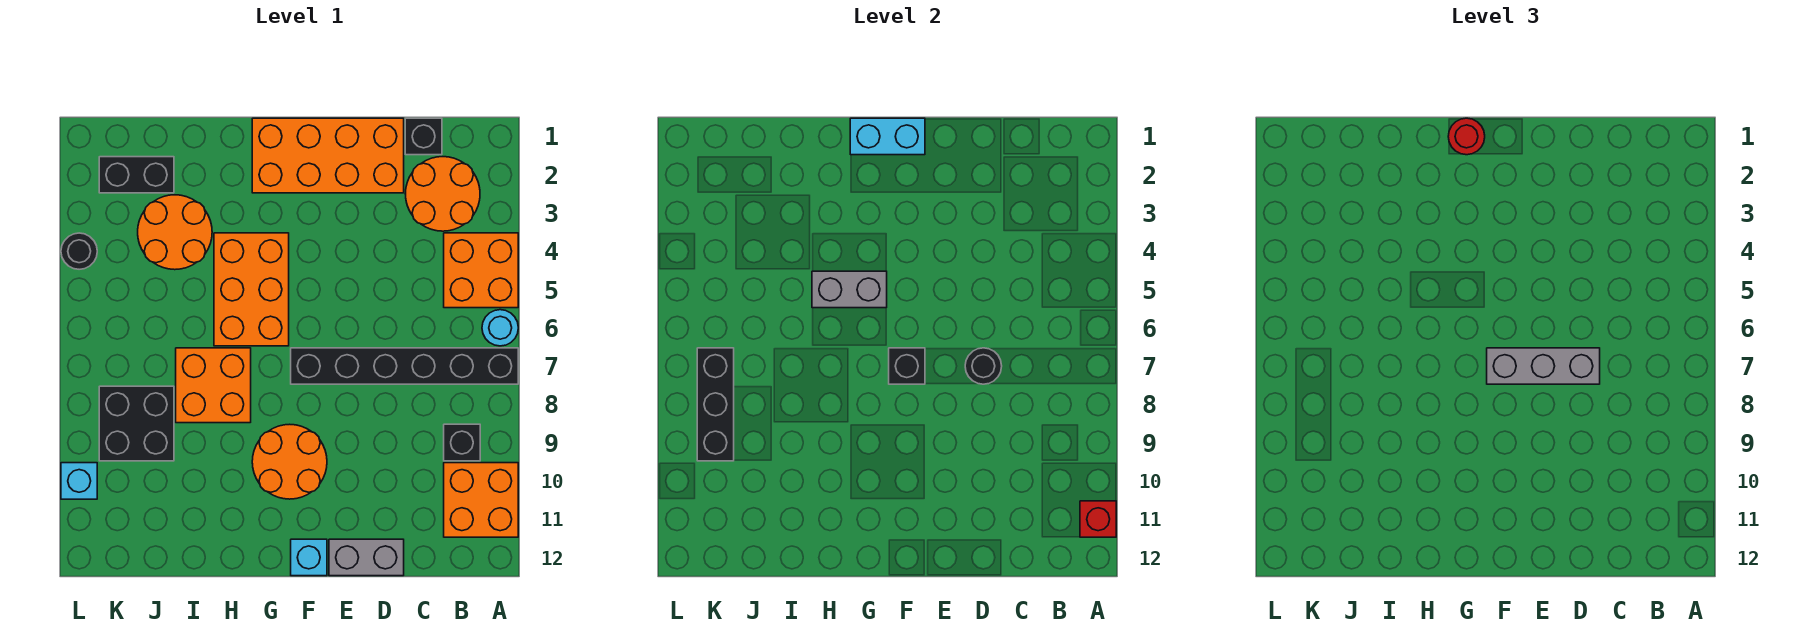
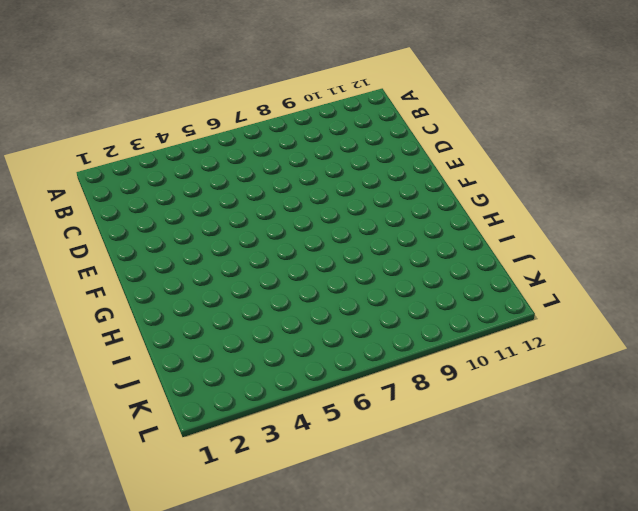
none -> orange 2x2 brick [444,233,518,308]
none -> cyan 1x1 round brick [482,310,518,346]
none -> black 1x6 brick [291,348,518,384]

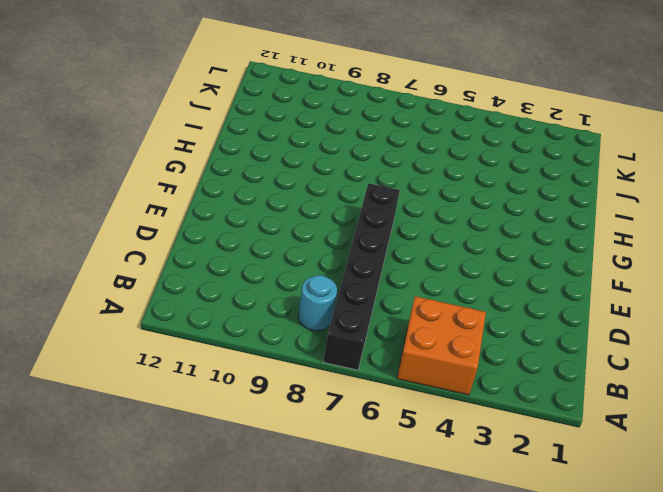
cyan 1x1 round brick [298,275,337,331] -> cyan 1x1 round brick moved to [482,310,518,346]
none -> orange 2x2 brick [444,463,518,537]
none -> orange 2x2 round brick [405,157,480,231]
none -> black 1x1 brick [444,424,480,461]

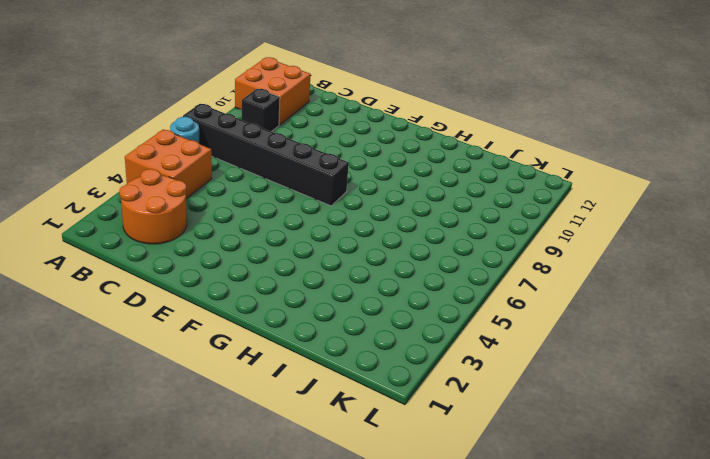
none -> black 1x1 brick [405,118,442,155]
none -> orange 2x4 brick [252,118,404,193]
none -> grey 1x2 brick [329,539,404,576]

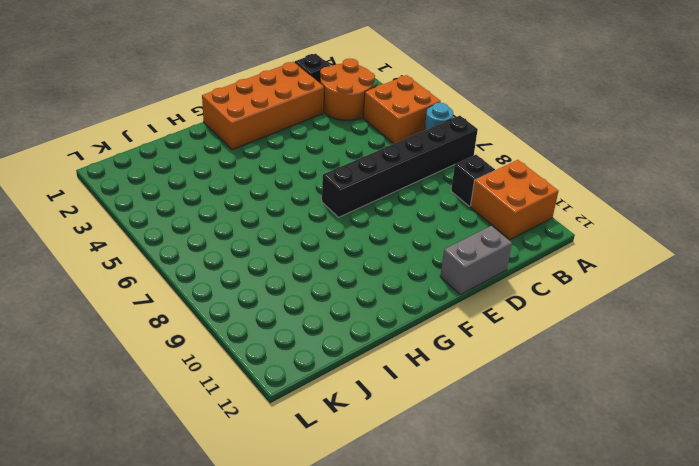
none -> orange 2x2 round brick [252,424,327,499]
none -> cyan 1x1 brick [291,539,327,576]
none -> orange 2x3 brick [214,233,289,346]

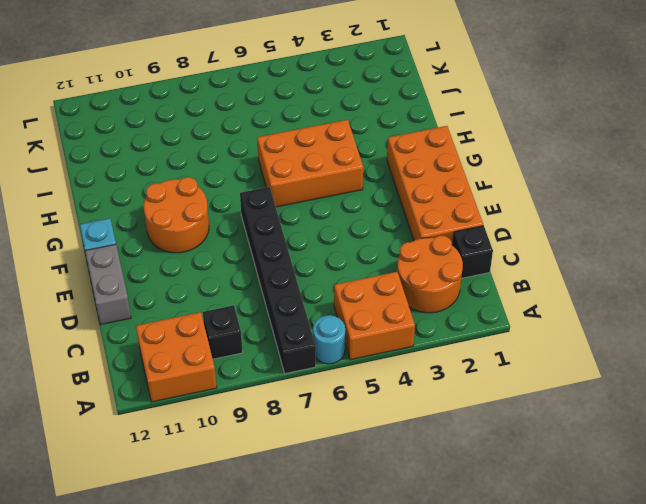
none -> orange 2x2 brick [176,348,251,423]
none -> orange 2x2 round brick [138,195,212,270]
none -> black 1x2 brick [99,157,174,193]

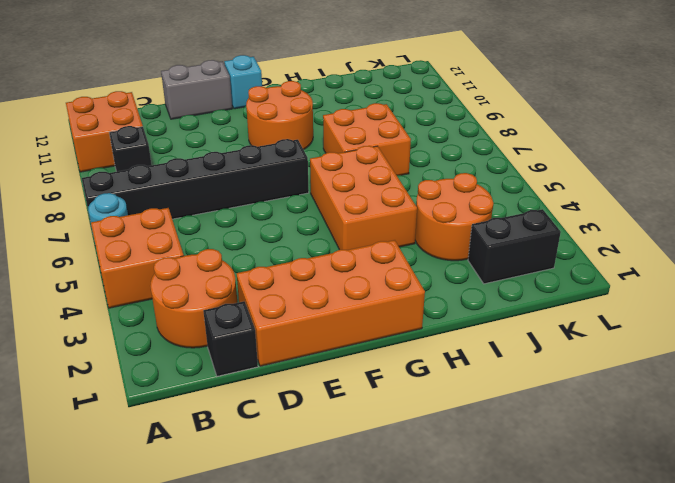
none -> black 2x2 brick [99,386,174,461]
none -> black 1x1 round brick [61,233,97,269]
none -> cyan 1x1 brick [61,463,97,499]

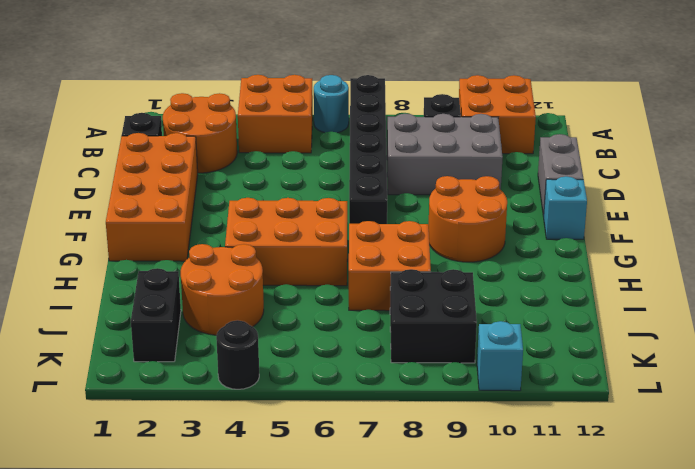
grey 2x3 brick [387,114,503,195] -> none
none -> red 1x1 brick [1080,501,1116,537]
none -> black 1x1 round brick [965,348,1002,384]
none -> cyan 1x2 brick [850,118,925,155]

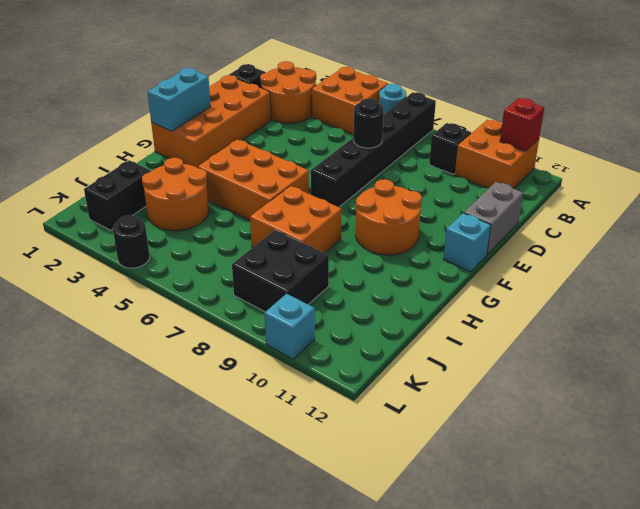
none -> black 1x1 brick [889,348,925,384]
none -> grey 1x2 brick [812,271,887,308]
none -> black 1x3 brick [697,348,734,461]

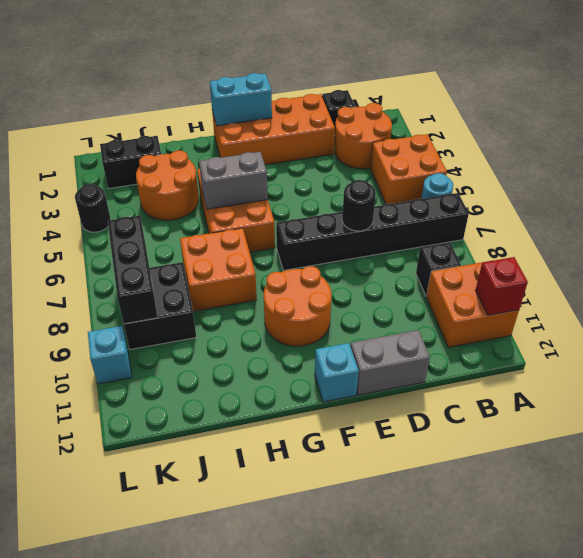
none -> black 1x1 brick [889,348,925,384]
none -> grey 1x3 brick [1487,348,1600,384]
none -> red 1x1 round brick [1448,118,1485,155]

